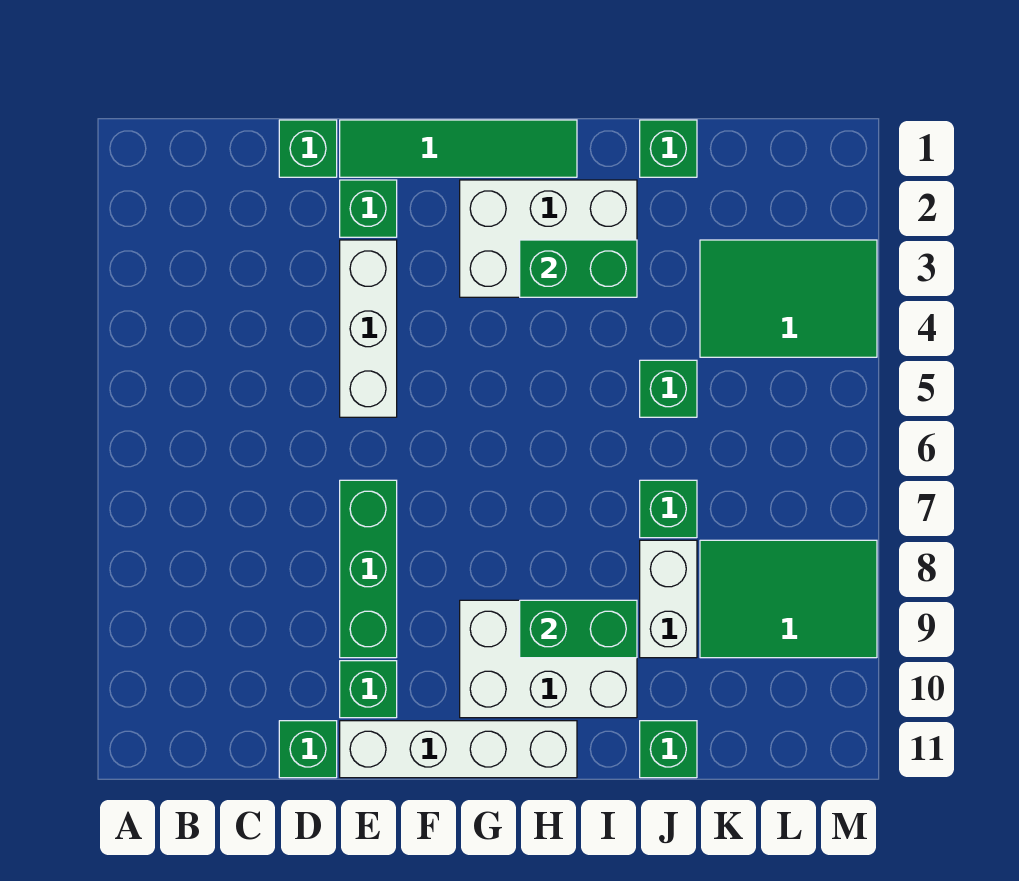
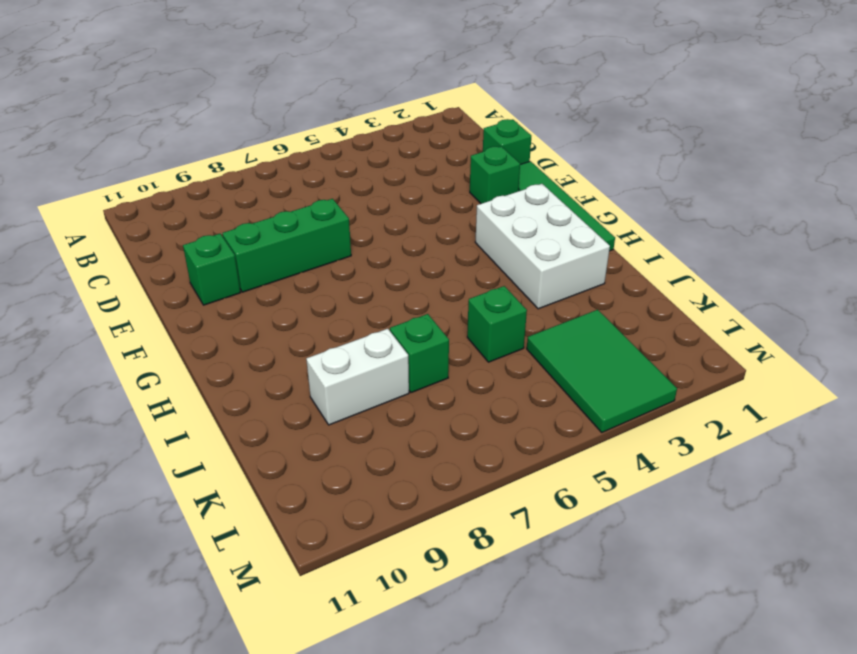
none -> green 1x1 brick [279,721,337,778]
none -> white 1x3 brick [340,240,397,417]
none -> white 1x4 brick [340,721,577,778]

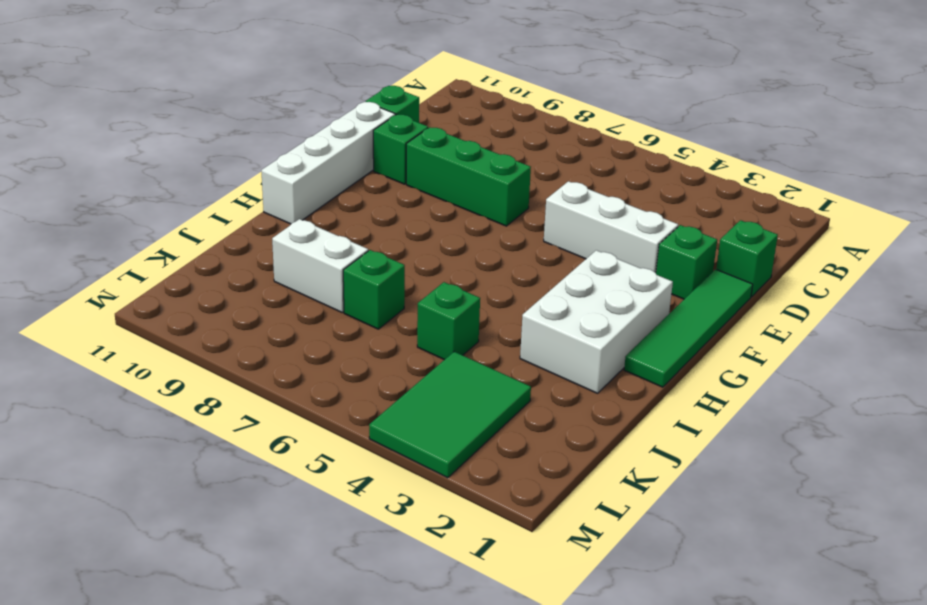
none -> white 2x3 brick [460,600,637,718]
none -> green 1x1 brick [640,120,697,177]
none -> green 1x1 brick [640,721,697,778]

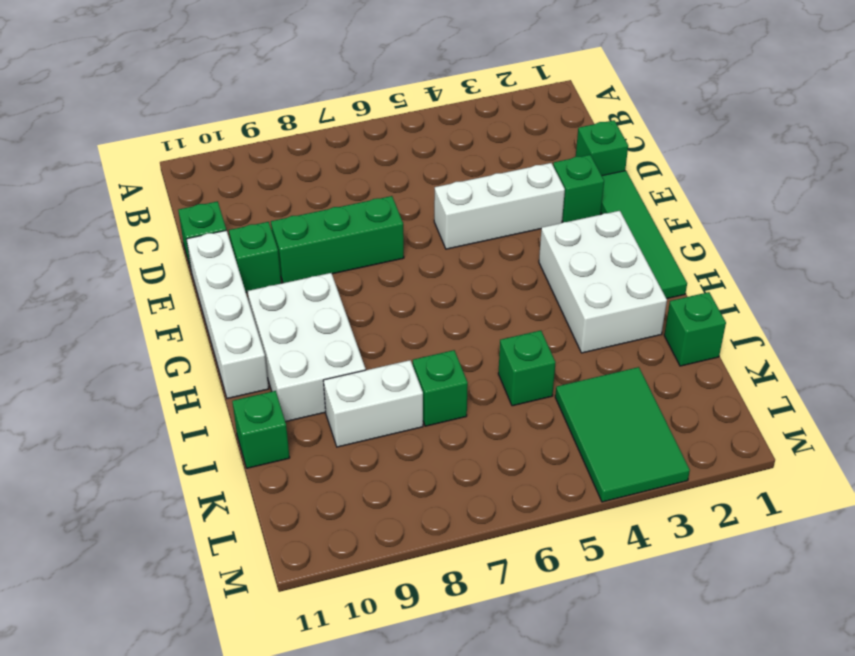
none -> green 2x3 tile [700,540,877,658]
none -> green 1x2 brick [520,240,637,297]
none -> green 1x2 brick [520,600,637,658]

